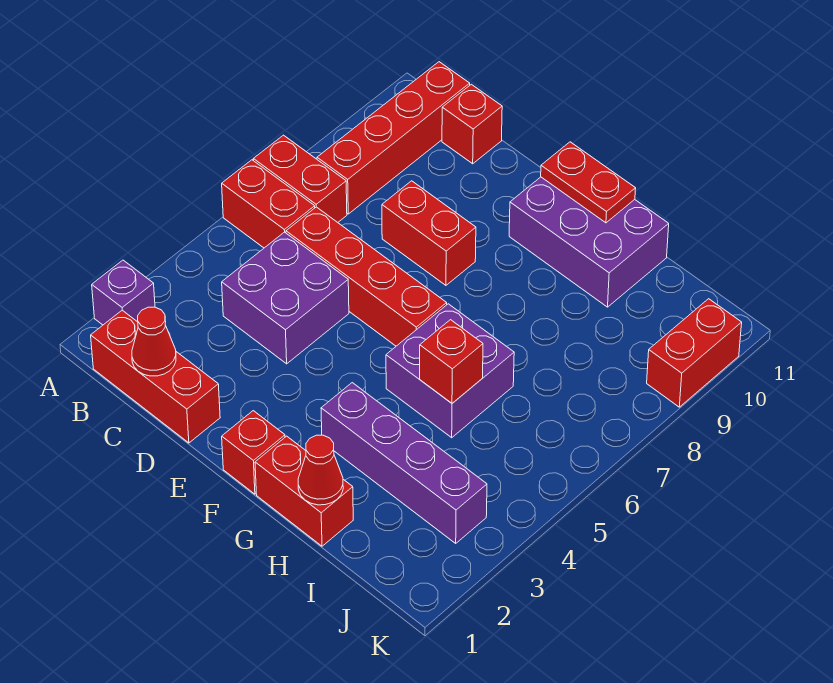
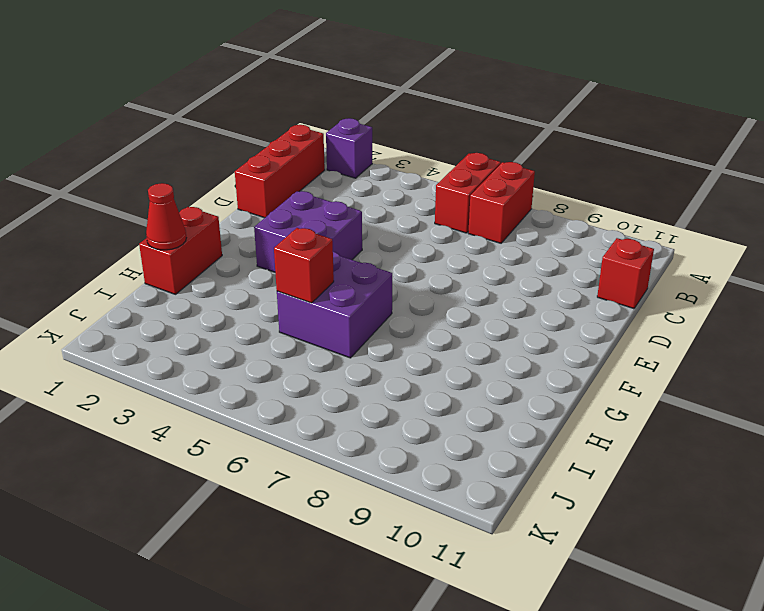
purple 2x2 brick [254,191,362,272] -> purple 2x2 brick moved to [222,232,349,364]
none -> red 1x4 brick [317,62,470,214]
none -> red 1x4 brick [286,207,447,346]
none -> red 1x2 brick [382,181,476,285]

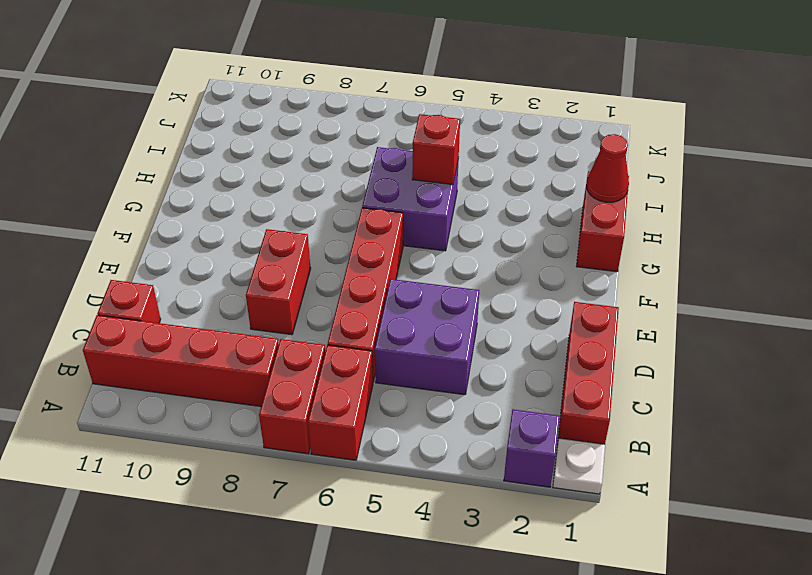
white 1x1 plate [553,438,605,494] -> none
none -> red 1x1 brick [222,411,285,494]
none -> purple 2x3 brick [509,177,669,307]
none -> purple 1x4 brick [321,383,487,543]

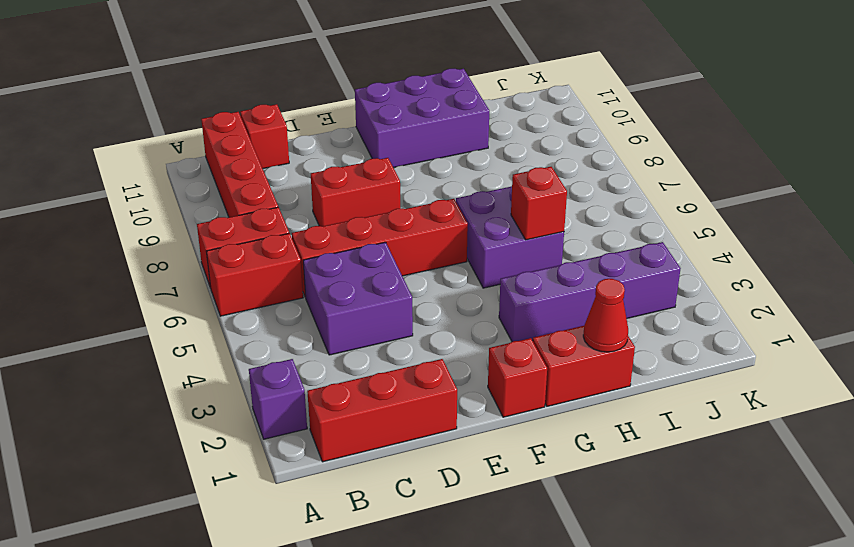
none -> red 1x2 brick [647,299,742,407]
none -> red 1x1 cone [132,307,176,376]
none -> red 1x2 plate [541,142,636,223]

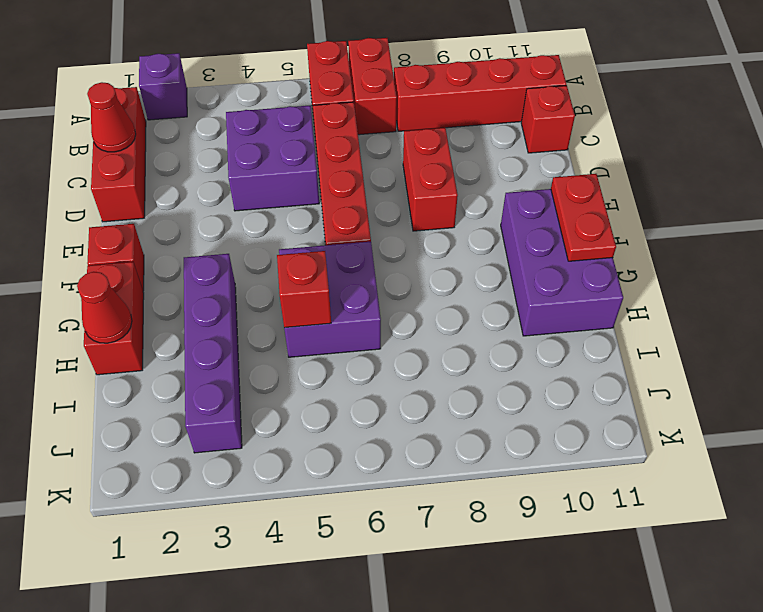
none -> red 1x2 brick [647,299,742,407]

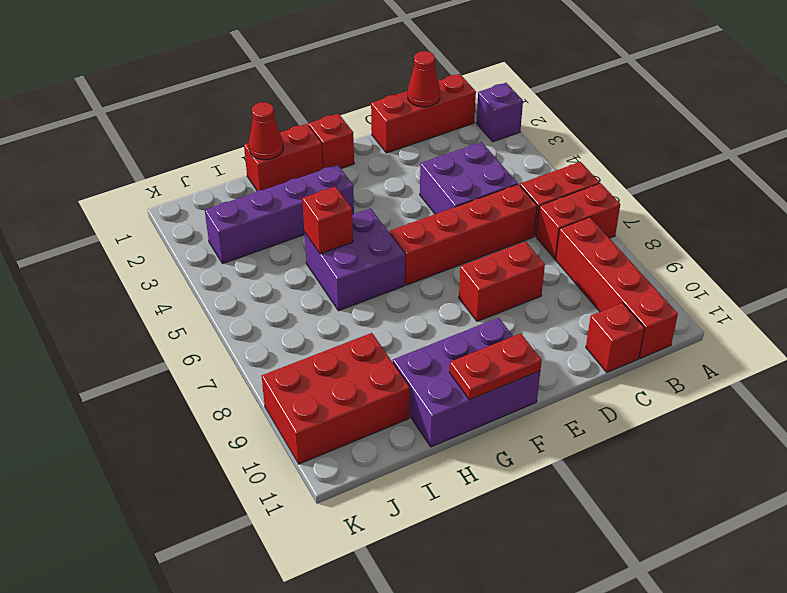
red 2x3 brick [262,333,410,464] -> red 1x2 brick [647,299,742,407]

